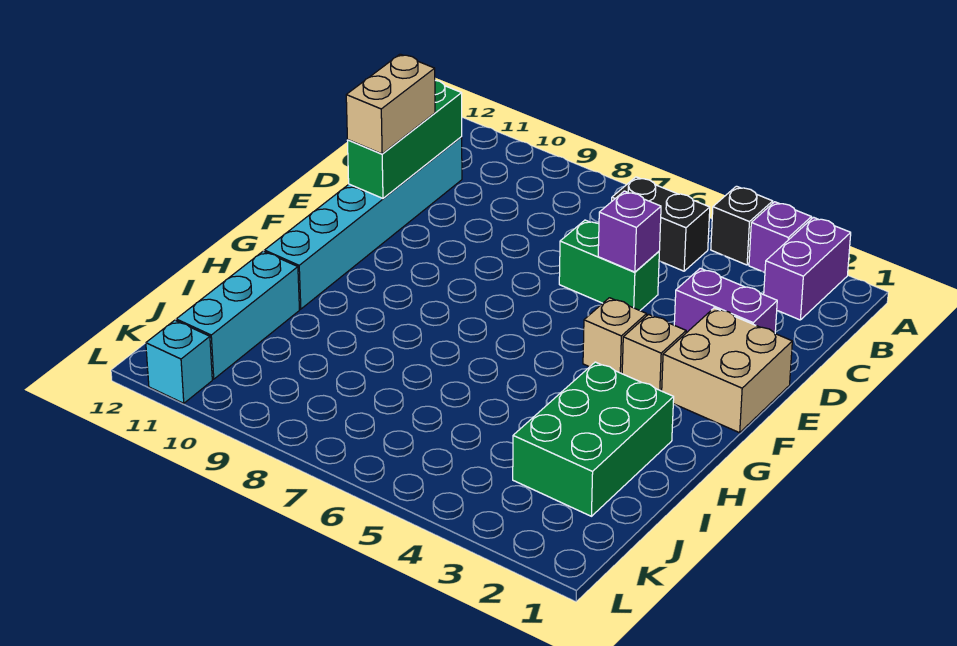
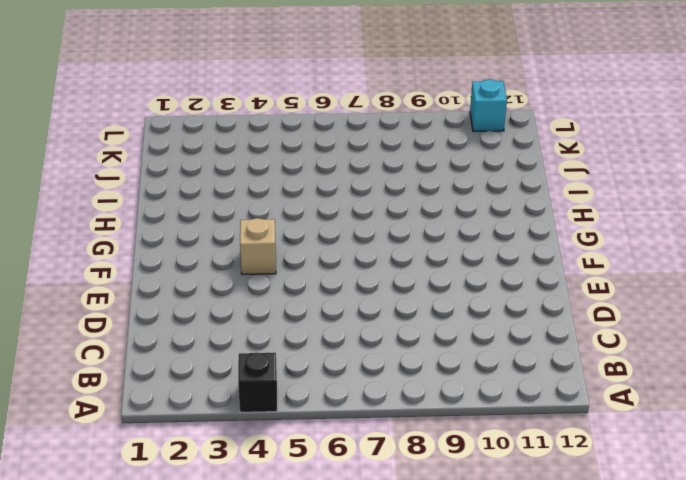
none -> purple 1x2 brick [764,217,851,320]
none -> purple 1x1 brick [749,202,811,273]
none -> black 1x2 brick [612,177,710,271]

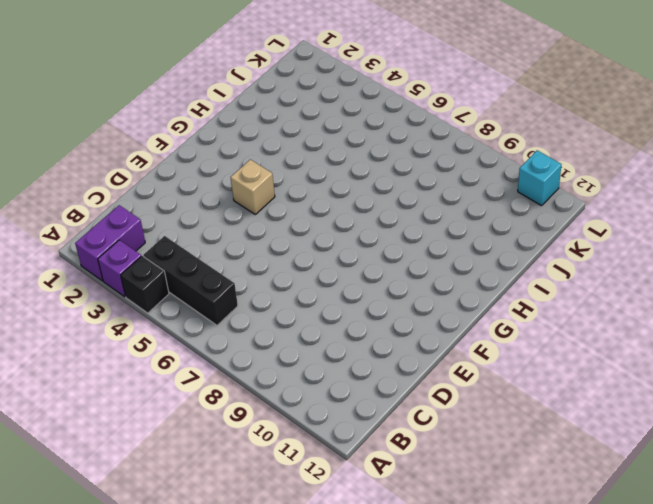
black 1x3 brick [143,236,238,325] -> black 1x2 brick [612,177,710,271]
none -> cyan 1x6 brick [265,137,462,309]
none -> purple 1x2 brick [674,268,777,333]
none -> green 1x2 brick [559,220,659,310]

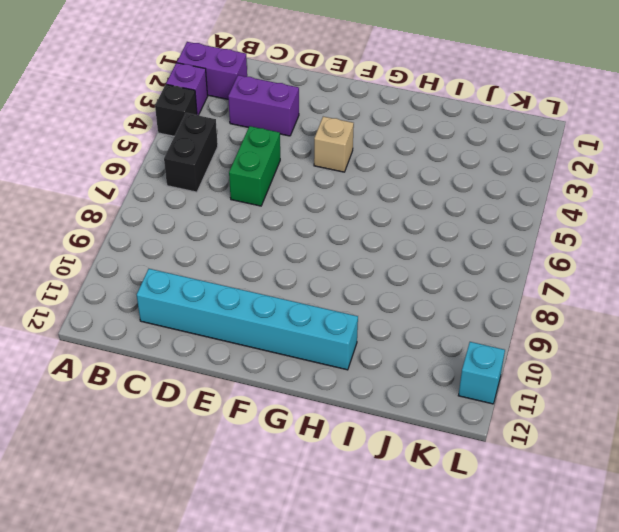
purple 1x2 brick [228,75,299,136] -> purple 1x2 brick turned to [674,268,777,333]
none -> tan 2x2 brick [662,308,792,433]
none -> tan 1x1 brick [622,314,686,391]
none -> green 2x3 brick [513,362,674,516]

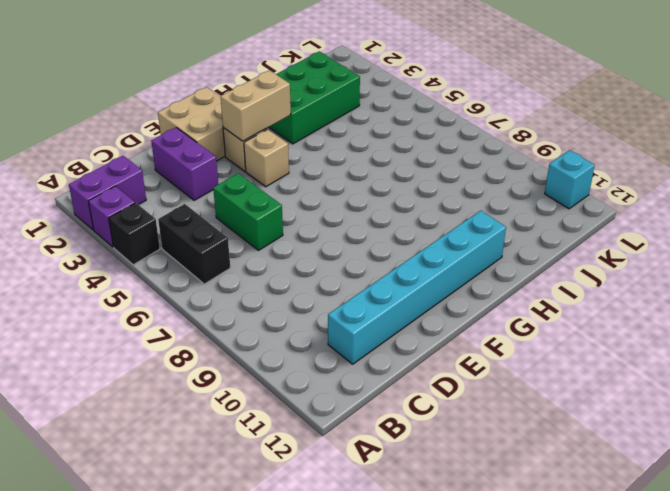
tan 1x2 brick [220,70,291,141] -> tan 1x2 brick moved to [346,54,435,154]
none -> cyan 1x3 brick [176,251,299,379]
none -> green 1x3 brick [347,80,462,198]
none -> purple 1x1 brick [598,191,661,272]

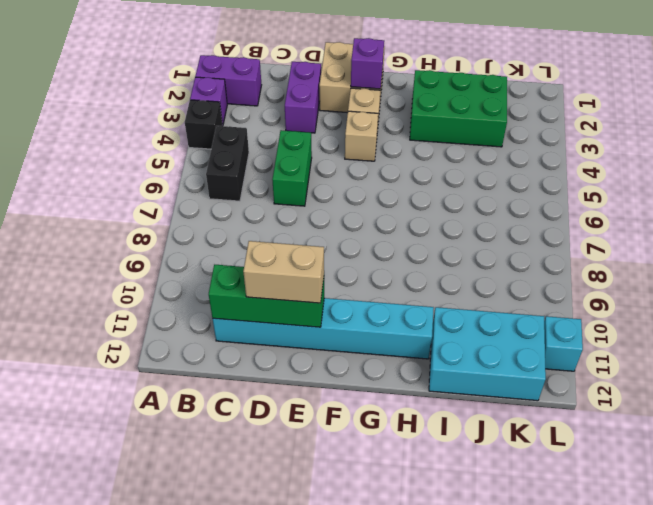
purple 1x1 brick [351,38,384,89] -> purple 1x1 brick moved to [598,191,661,272]
cyan 2x3 brick [429,307,546,401] -> cyan 1x3 brick [176,251,299,379]

